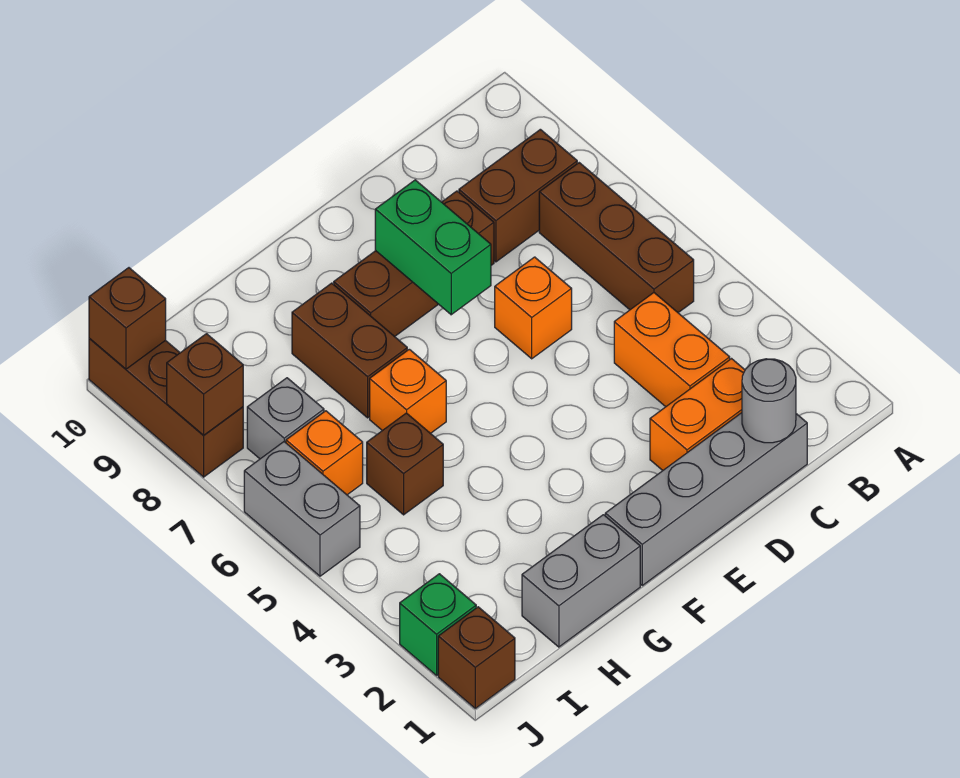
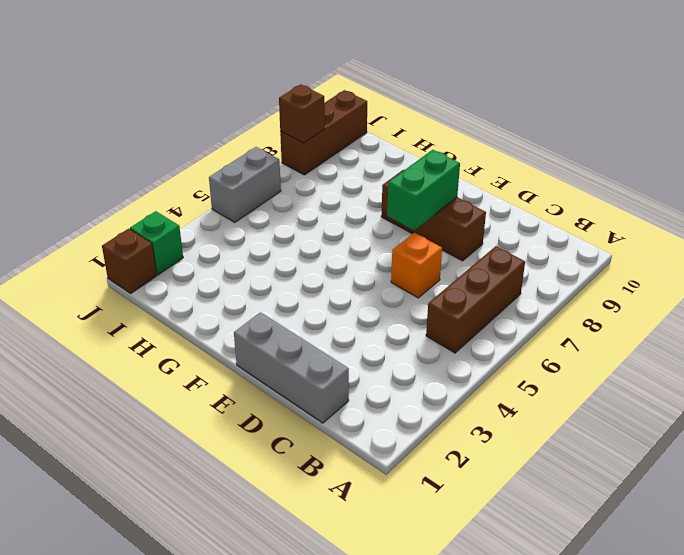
grey 1x3 brick [234,312,349,423] -> grey 1x4 brick [605,413,807,585]
none -> brown 1x2 brick [459,129,577,262]
none -> orange 1x2 brick [650,359,745,470]
none -> orange 1x2 brick [614,293,730,407]

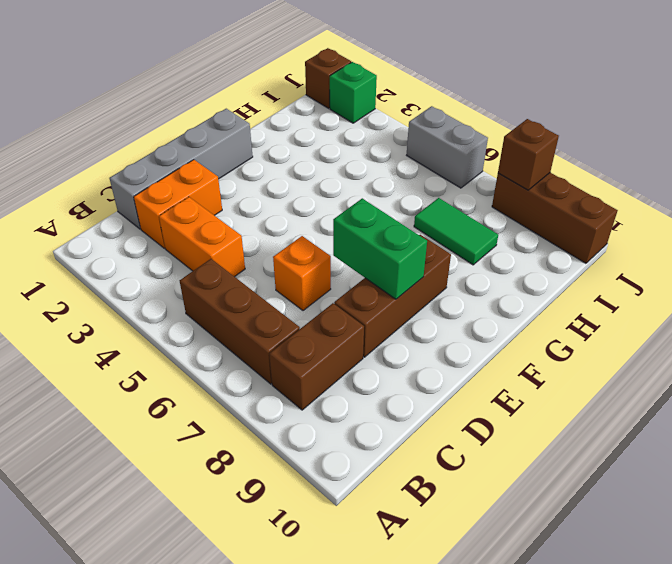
green 1x2 tile [414,198,498,265] -> none
none -> grey 1x2 brick [522,515,640,647]
none -> orange 1x1 brick [370,349,446,434]
none -> brown 1x2 brick [292,283,407,418]

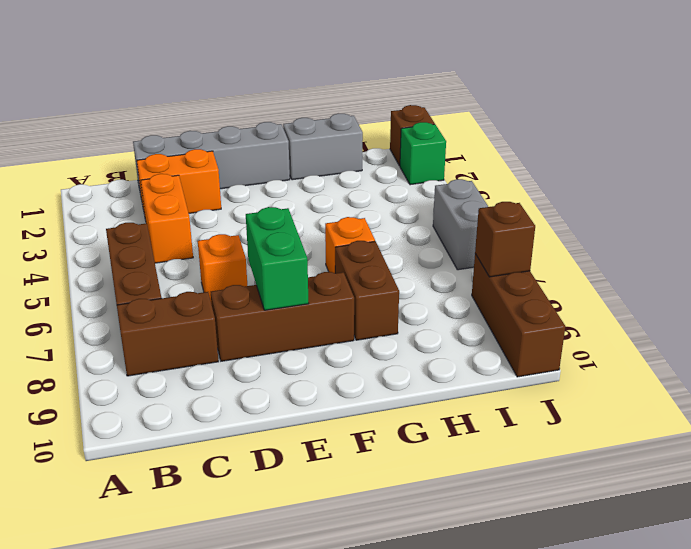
none -> brown 1x1 brick [367,413,443,515]
none -> orange 1x1 brick [286,411,363,495]
none -> grey 1x1 brick [247,378,324,459]

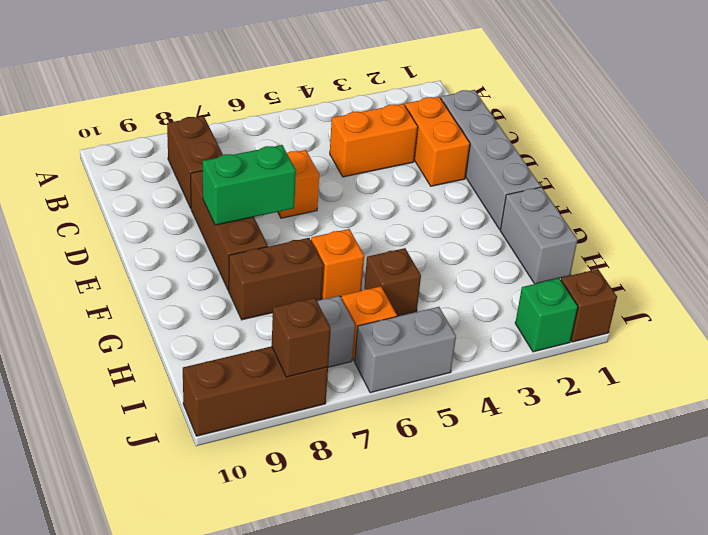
none -> brown 1x3 brick [539,163,694,313]
none -> grey 1x1 round brick [742,359,796,443]
none -> brown 1x1 brick [89,268,166,369]

